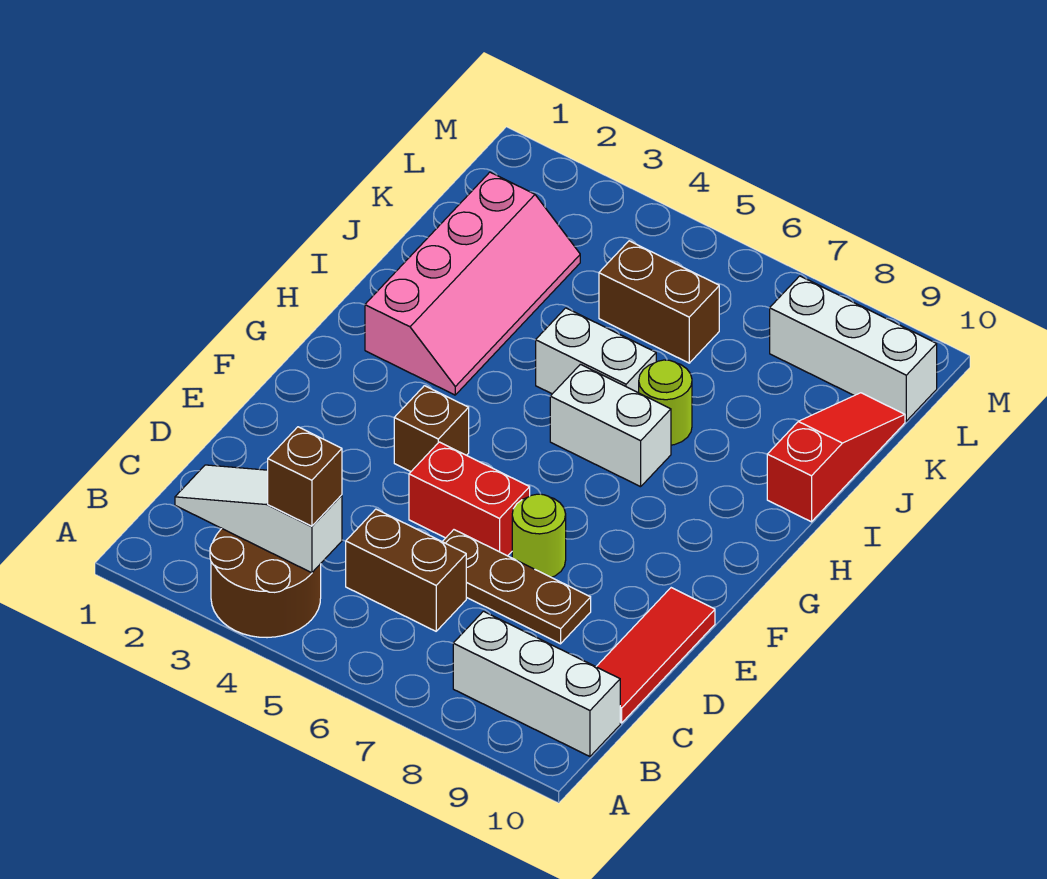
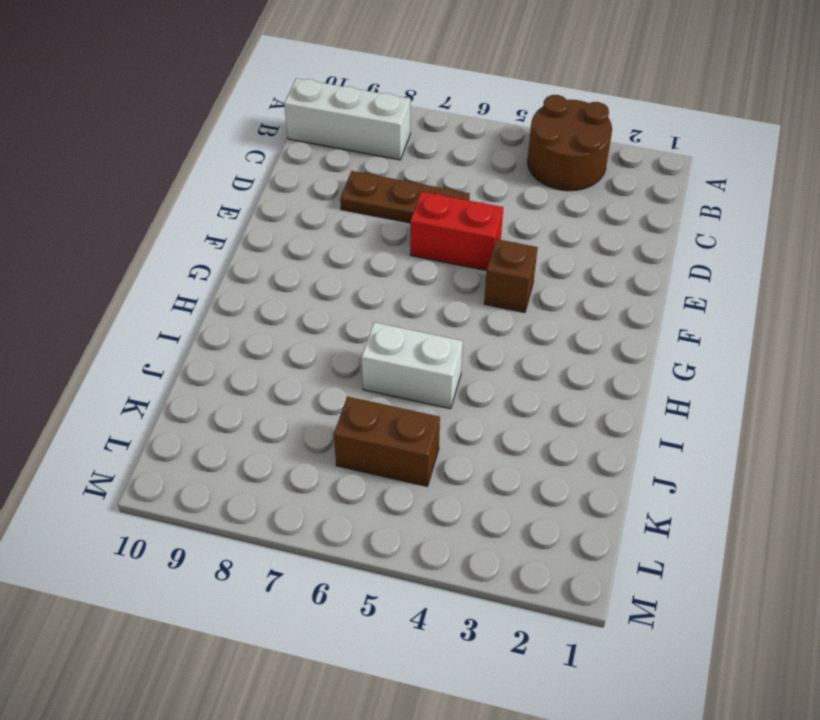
none -> brown 1x2 brick [346,509,466,631]
none -> red 1x3 tile [596,588,715,723]
none -> lime 1x1 round brick [512,494,566,577]

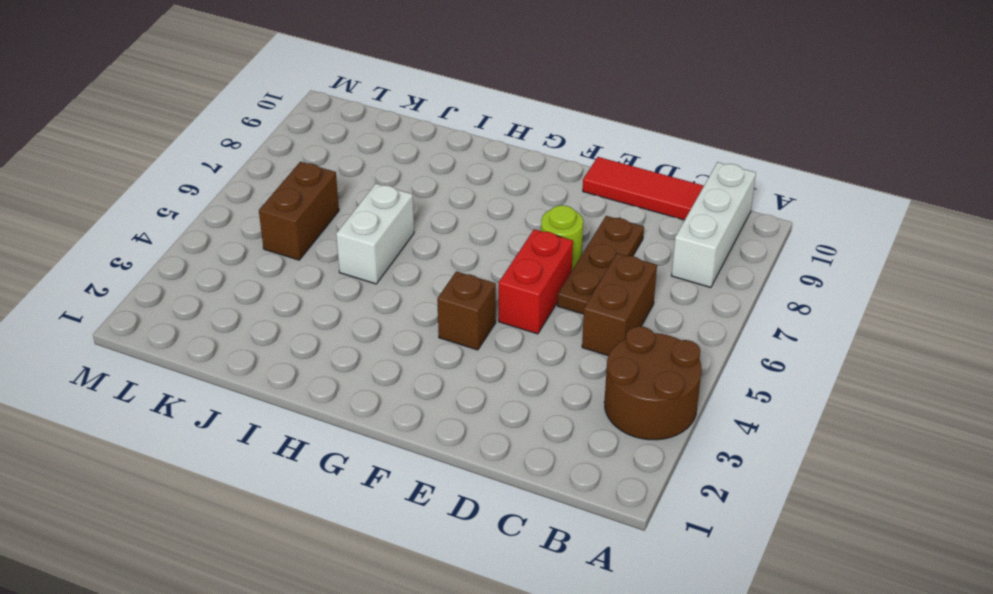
none -> pink 2x4 slope [365,172,580,395]
none -> white 1x2 brick [550,364,671,487]
none -> lime 1x1 round brick [639,360,692,445]

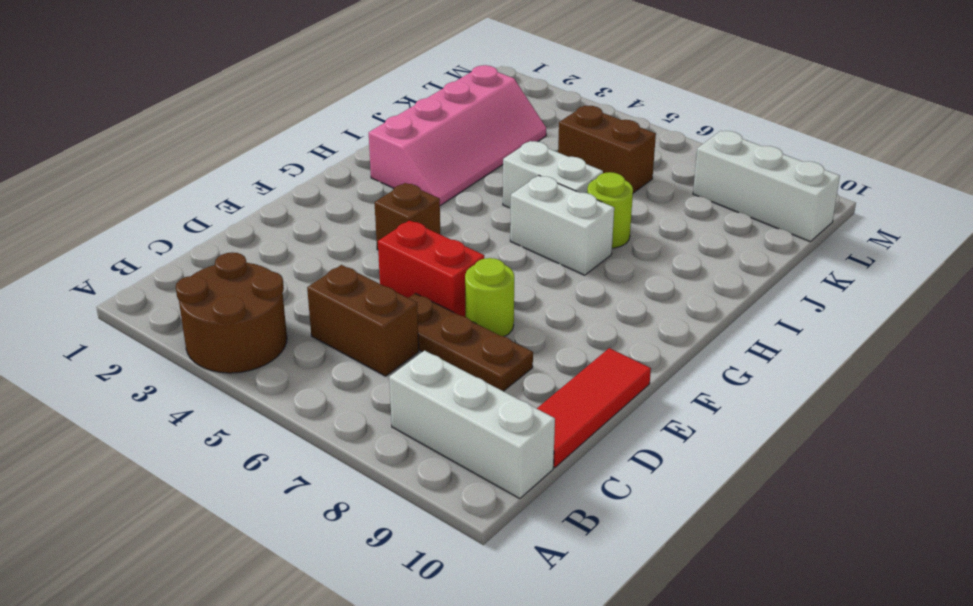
none -> red 1x3 slope [767,393,905,522]
none -> white 1x3 slope [175,465,342,573]
none -> brown 1x1 brick [268,427,342,526]

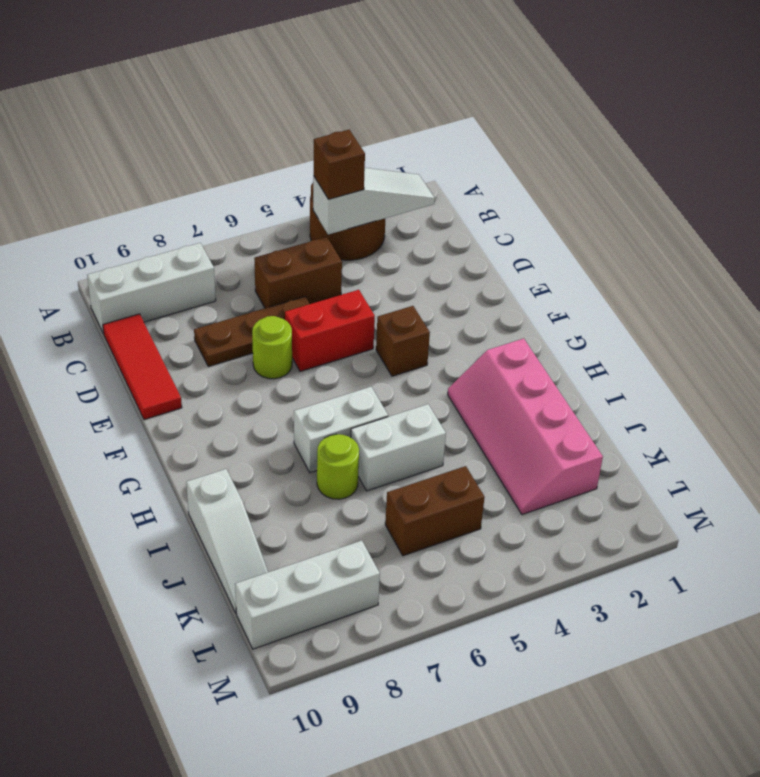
white 1x3 slope [186,469,268,613] -> red 1x3 slope [767,393,905,522]

